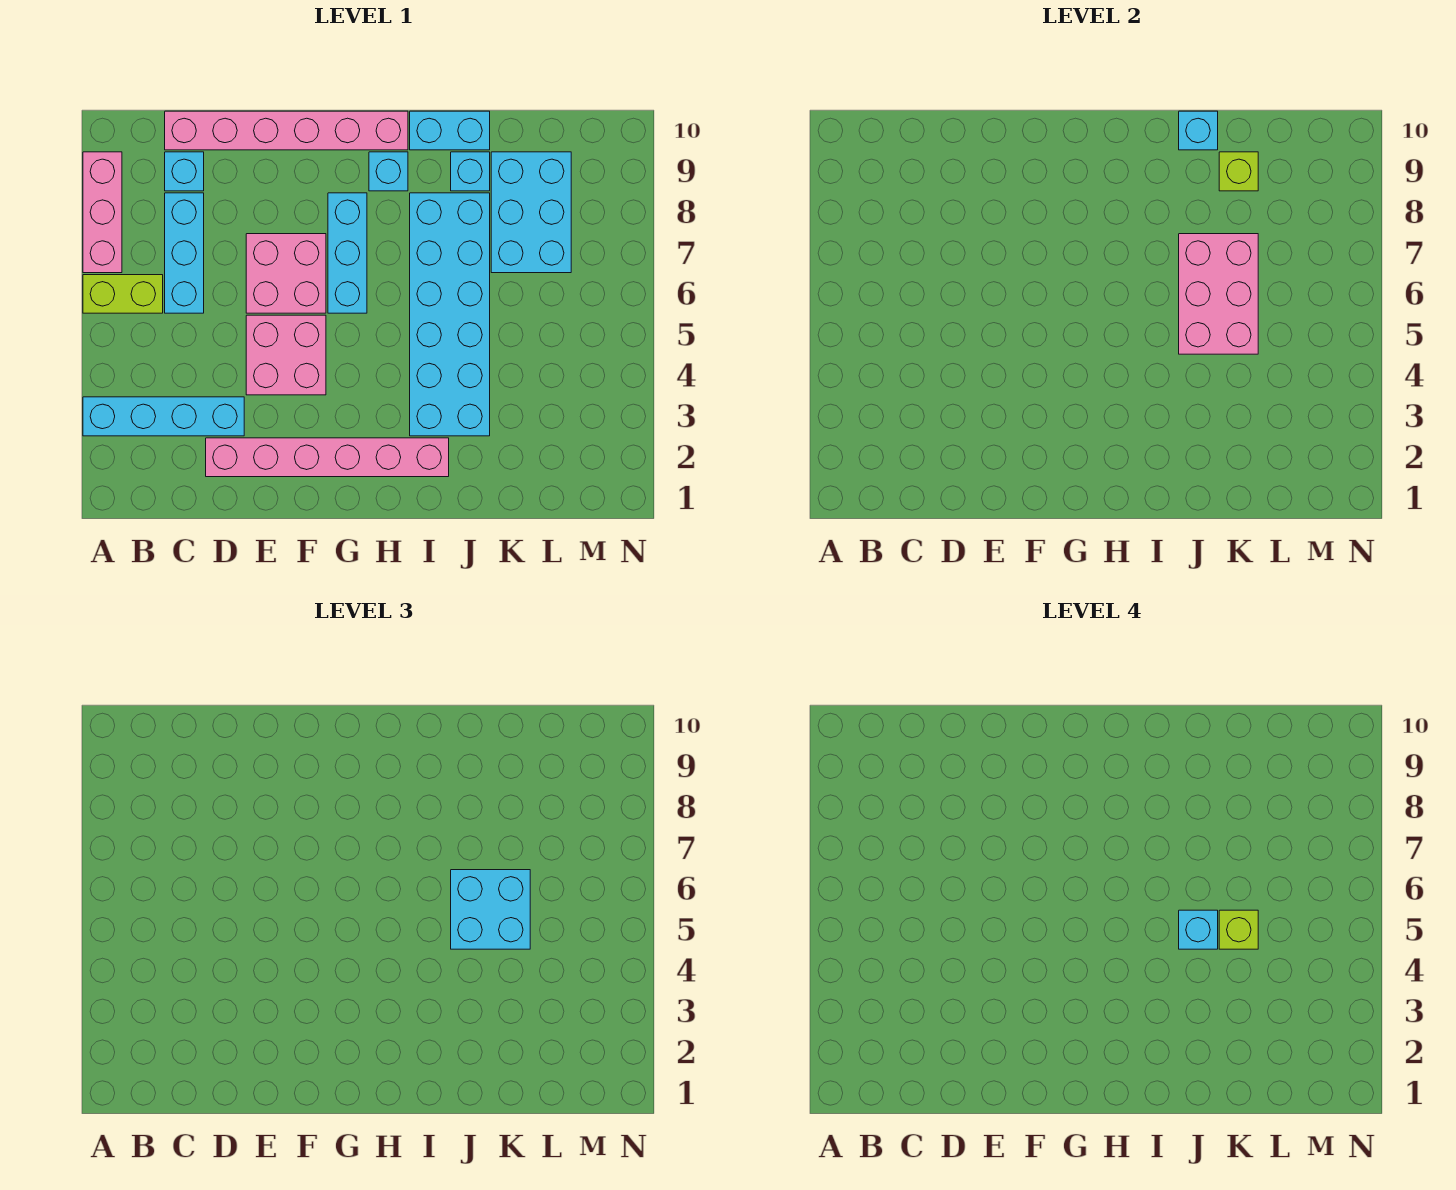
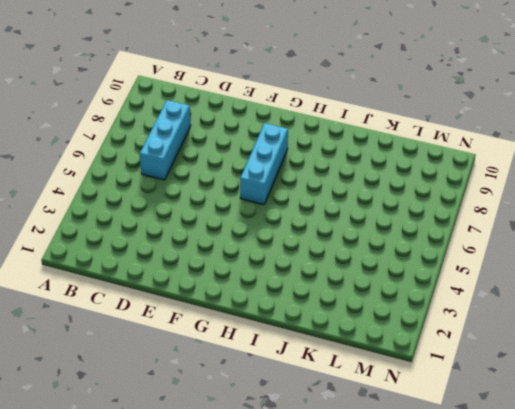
none -> cyan 1x4 brick [83,397,244,436]
none -> lime 1x2 brick [83,275,163,313]
none -> pink 1x3 brick [83,152,122,273]

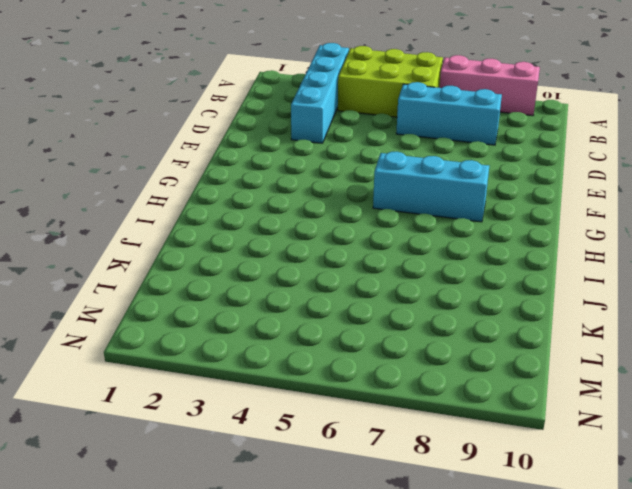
lime 2x3 brick [338,46,443,117] -> lime 1x2 brick [83,275,163,313]
none -> cyan 1x1 brick [165,152,204,191]
none -> pink 1x6 brick [165,111,408,150]
none -> pink 1x6 brick [206,438,449,477]

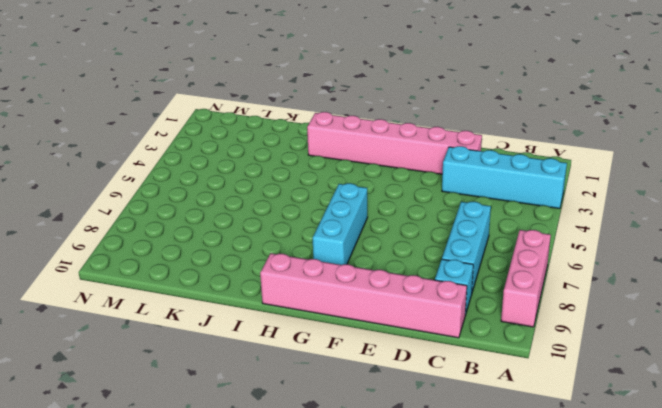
none -> lime 1x2 brick [83,275,163,313]
none -> pink 2x2 brick [246,315,326,395]
none -> pink 2x2 brick [246,234,326,313]

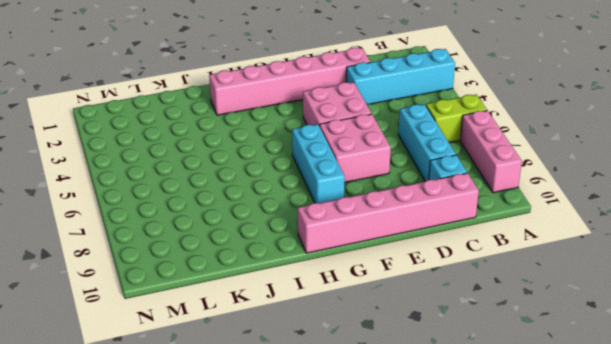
none -> cyan 1x1 brick [369,152,408,191]
none -> cyan 2x6 brick [410,193,490,436]
none -> cyan 1x2 brick [410,111,490,150]

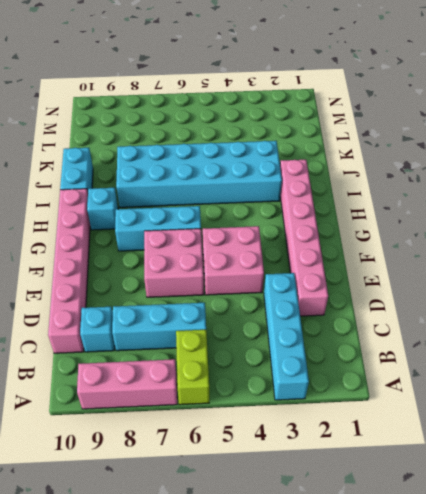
none -> cyan 1x1 brick [451,152,490,191]
none -> cyan 2x3 brick [491,152,571,273]
none -> pink 2x3 brick [1179,234,1258,354]

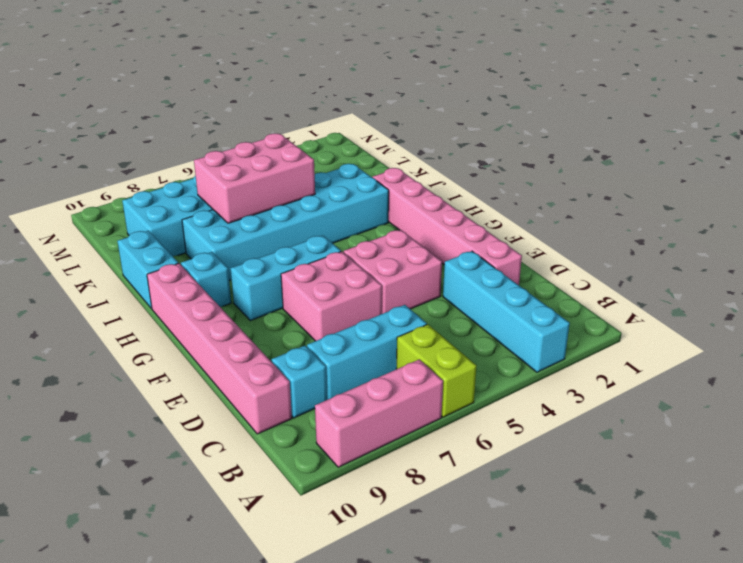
none -> cyan 1x1 brick [451,152,490,191]
none -> cyan 1x1 brick [1179,111,1218,150]
none -> lime 1x1 brick [1219,152,1258,191]

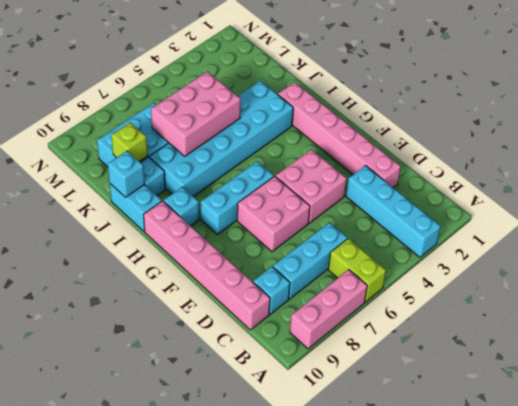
none -> cyan 2x2 brick [451,870,530,949]
none -> cyan 1x1 brick [1179,910,1218,949]
none -> lime 1x1 brick [1219,910,1258,949]

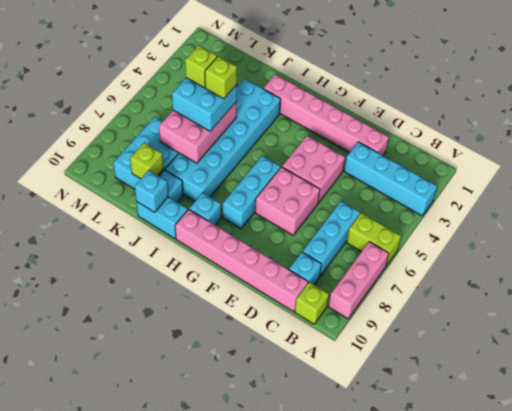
lime 1x1 brick [295,282,329,324] -> none
lime 1x1 brick [205,56,237,99] -> cyan 1x1 brick [1179,910,1218,949]

